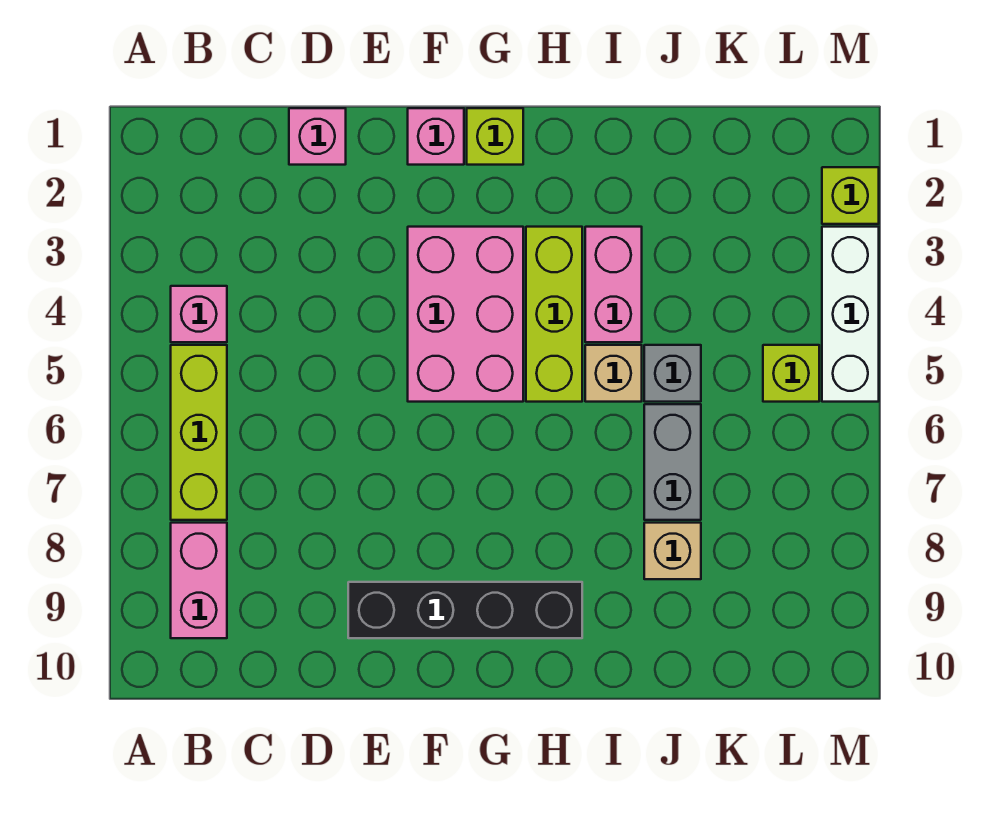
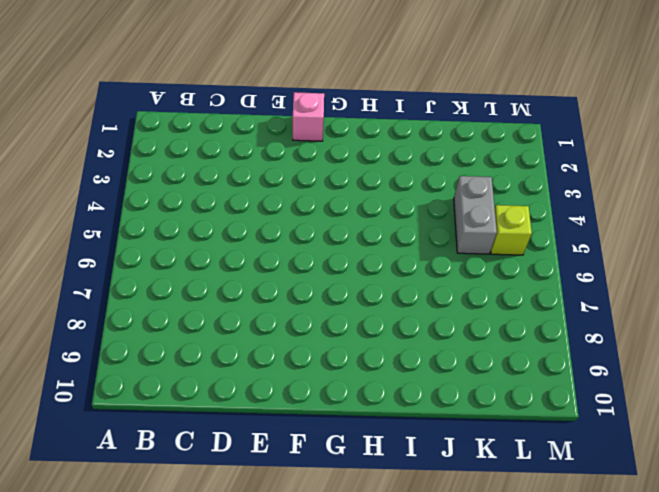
grey 1x2 brick [454,176,497,254] -> grey 1x2 brick moved to [644,404,701,520]
none -> pink 1x1 brick [171,286,227,342]
none -> lime 1x3 brick [171,345,227,520]
none -> pink 1x2 brick [171,523,227,638]

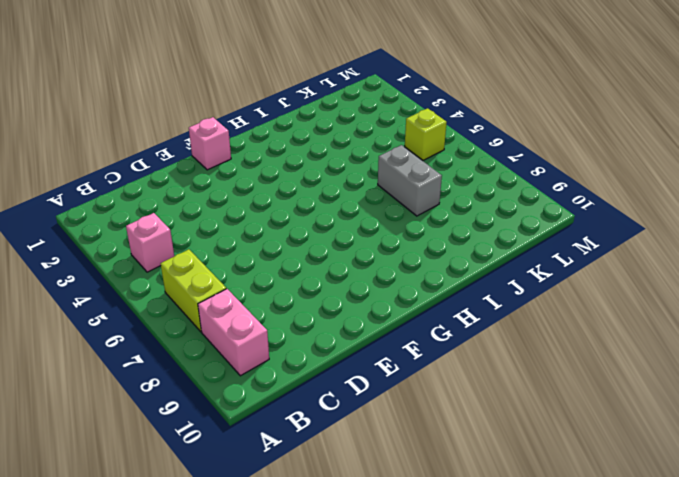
lime 1x2 brick [161,249,226,332] -> lime 1x3 brick [171,345,227,520]
none -> pink 1x1 brick [289,108,346,165]
none -> black 1x4 brick [348,582,582,638]
none -> pink 2x3 brick [408,227,523,402]

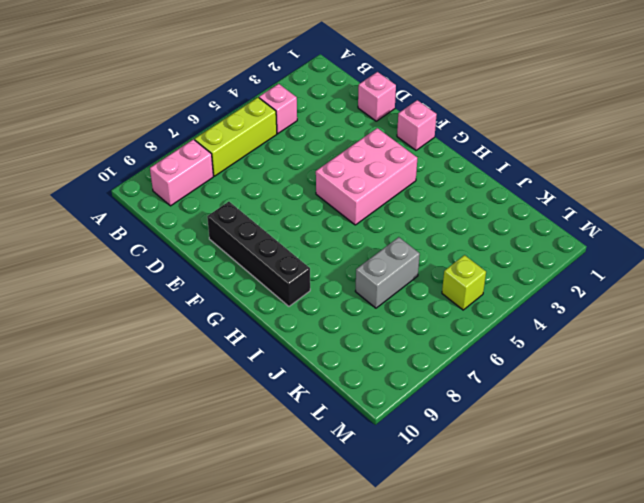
none -> lime 1x1 brick [467,108,523,165]
none -> lime 1x3 brick [526,227,582,402]
none -> pink 1x2 brick [585,227,642,342]

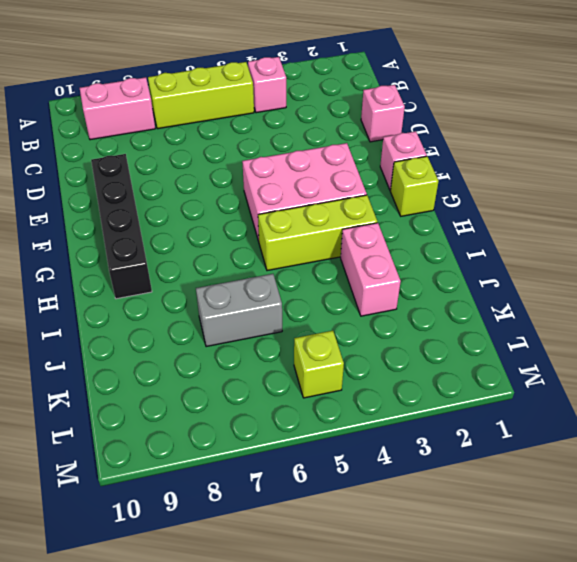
pink 1x2 brick [341,223,401,316] -> pink 1x2 brick turned to [585,227,642,342]
none -> tan 1x1 brick [585,345,642,402]
none -> grey 1x1 brick [644,345,701,402]
none -> tan 1x1 brick [644,523,701,579]

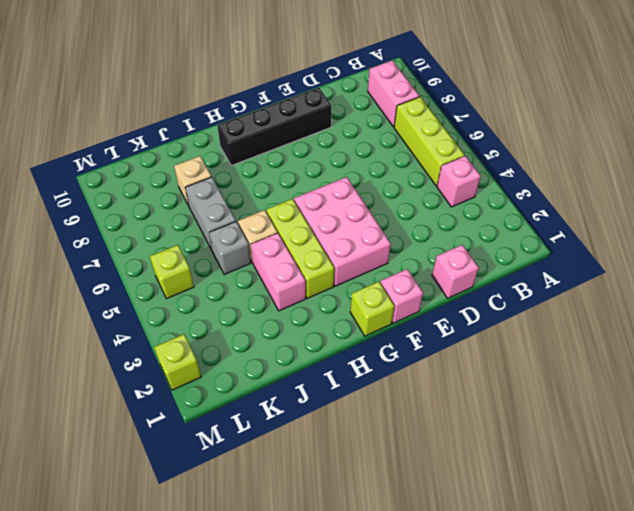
none -> white 1x3 brick [822,227,879,402]

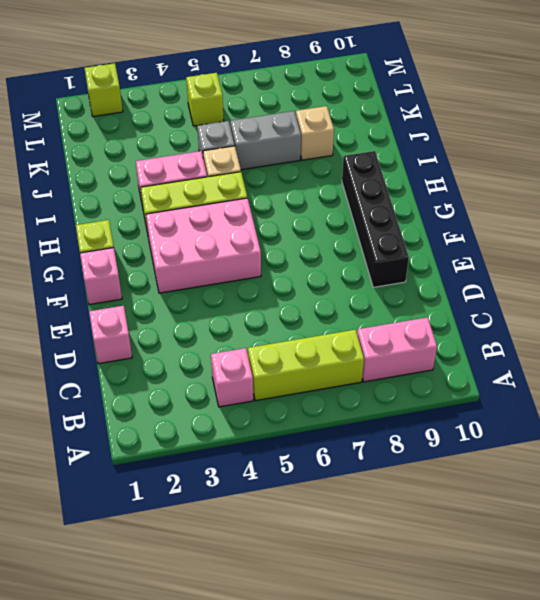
none -> white 1x3 brick [822,227,879,402]

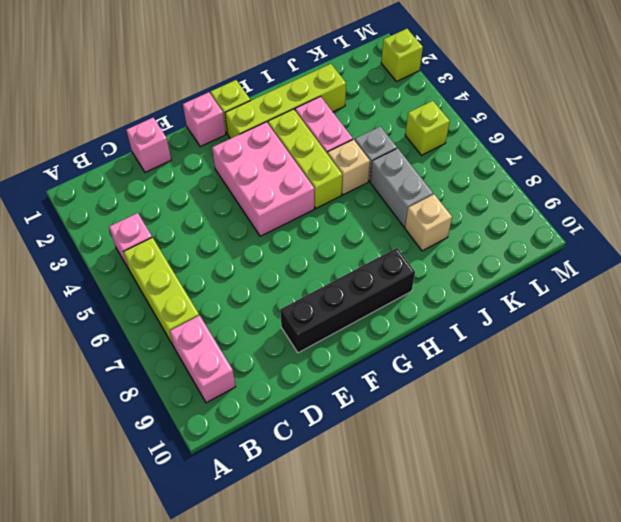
lime 1x4 brick [225,64,346,139] -> none
none -> white 1x3 brick [822,227,879,402]

